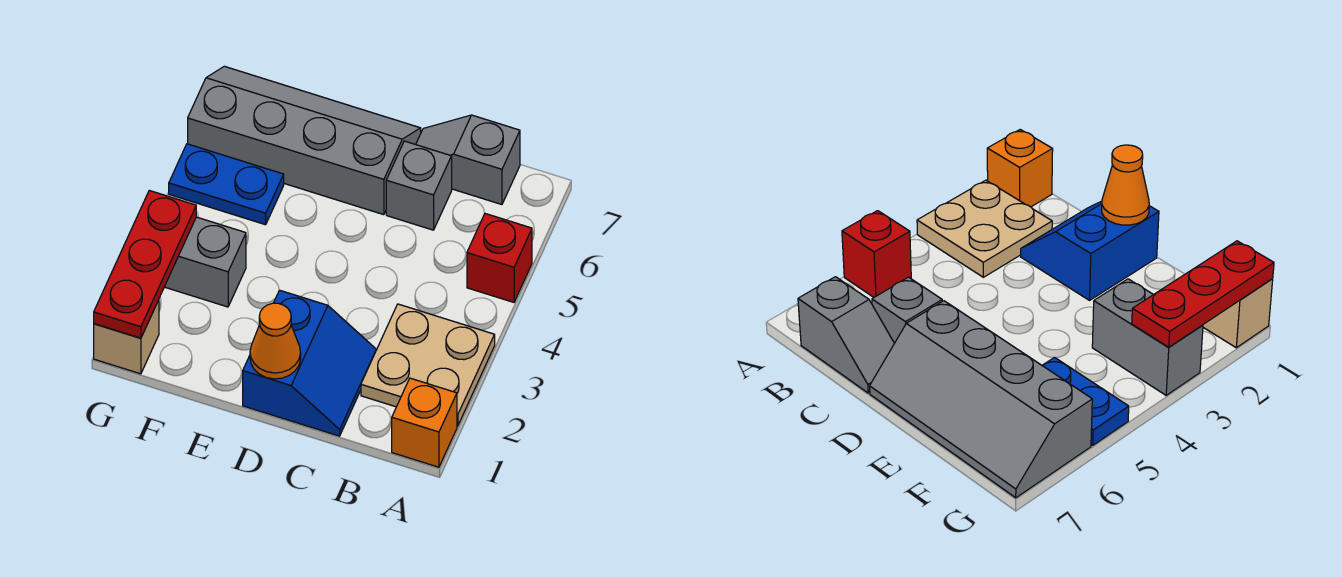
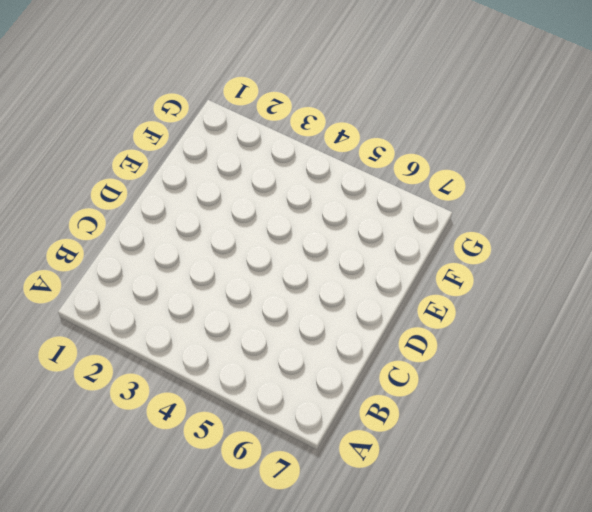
none -> orange 1x1 brick [392,378,457,467]
none -> tan 2x2 plate [361,304,495,426]
none -> red 1x1 brick [467,214,532,302]

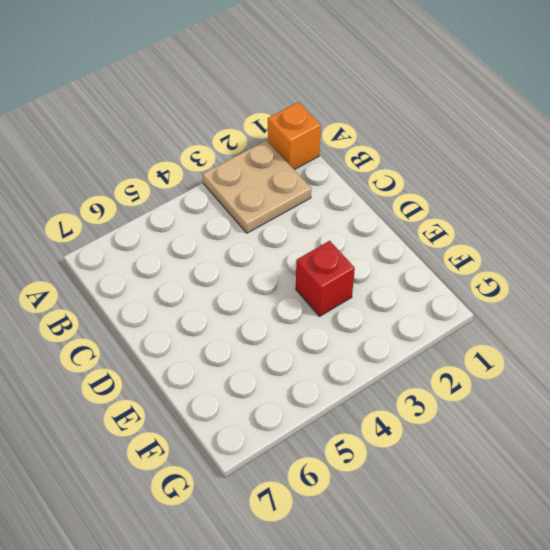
red 1x1 brick [296,241,355,316] -> red 1x1 brick moved to [467,214,532,302]
none -> grey 1x2 slope [416,115,520,205]
none -> blue 2x2 slope [243,290,376,436]
none -> grey 1x1 brick [386,141,452,230]

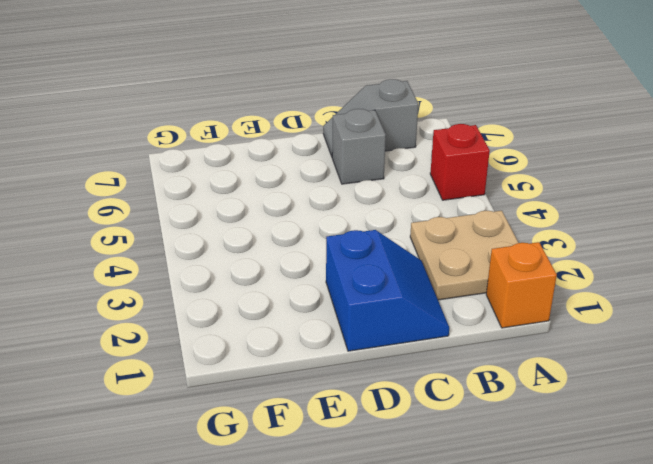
none -> grey 2x4 slope [188,66,421,215]
none -> grey 1x2 brick [165,217,246,307]
none -> blue 1x2 plate [169,144,284,225]

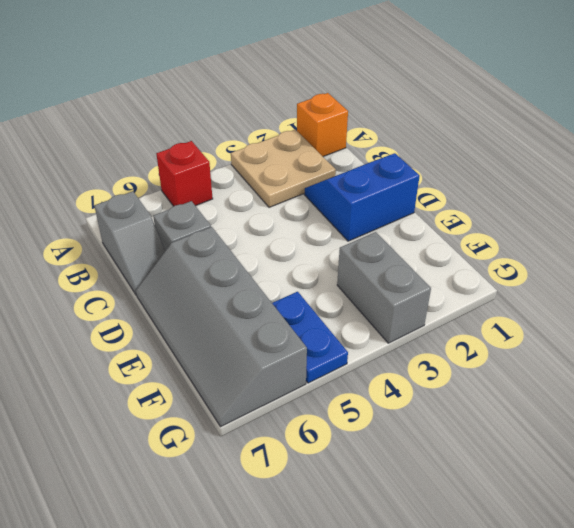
none -> tan 1x1 brick [94,300,159,374]
none -> orange 1x1 cone [250,303,301,379]
none -> red 1x3 plate [94,191,196,338]

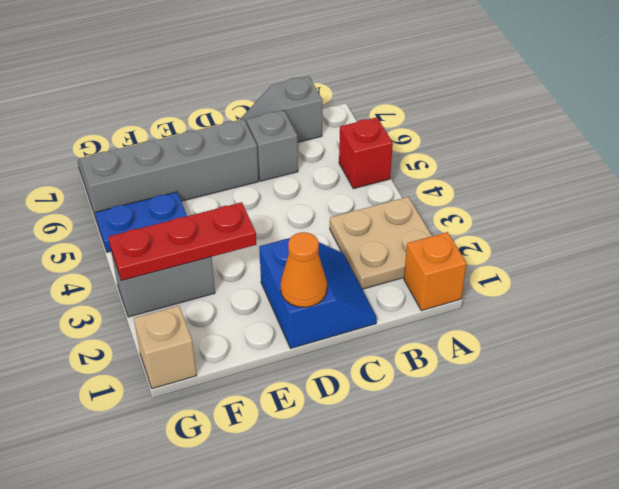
red 1x3 plate [109,202,256,281] -> red 1x3 plate turned to [94,191,196,338]

